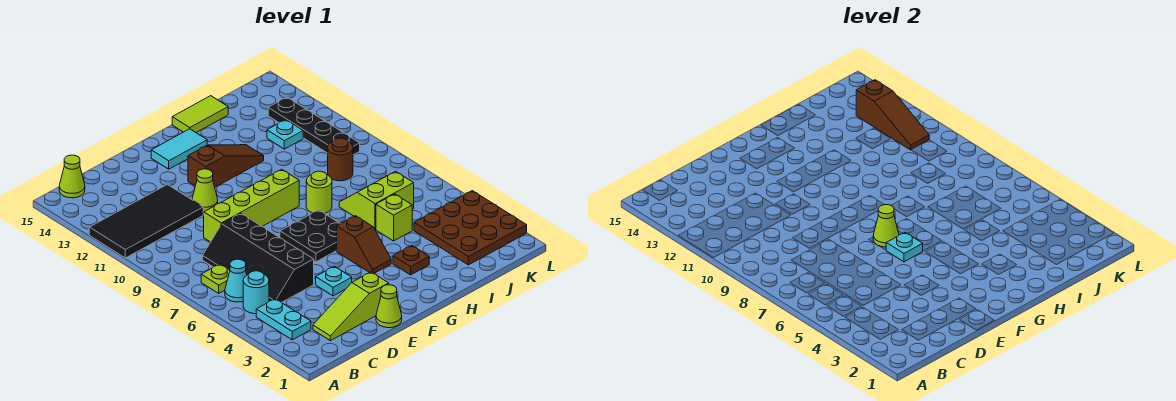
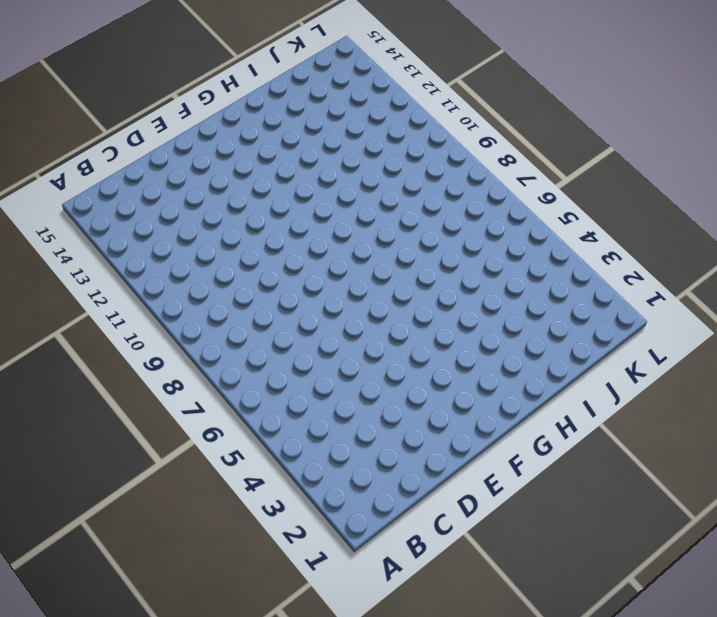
none -> black 2x4 tile [89,184,203,258]
none -> cyan 1x2 plate [256,299,311,340]
none -> cyan 1x1 round brick [243,271,269,314]

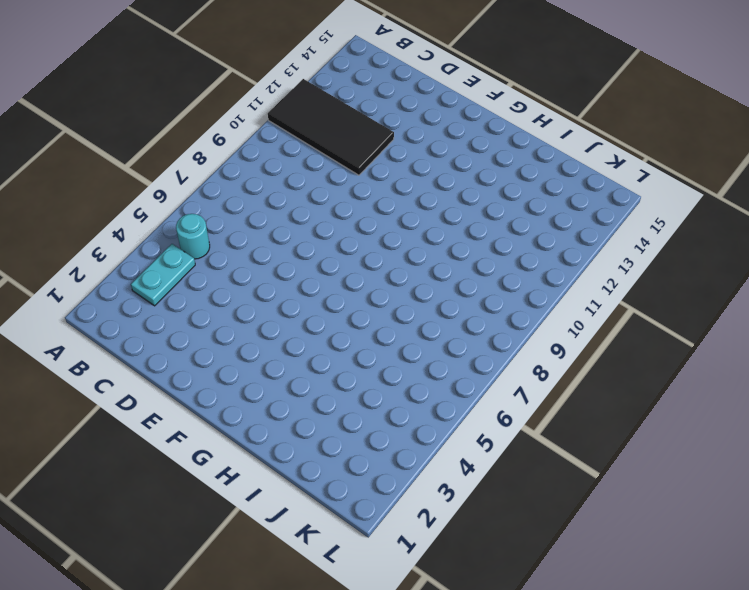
none -> cyan 1x1 cone [225,259,247,302]
none -> lime 1x1 plate [201,264,230,293]
none -> lime 1x1 cone [59,155,85,198]

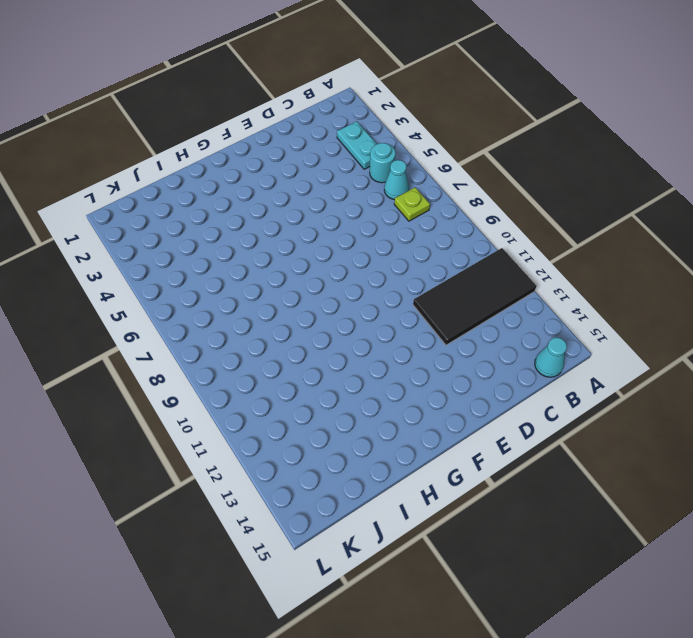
cyan 1x1 cone [535,338,567,377] -> lime 1x1 cone [59,155,85,198]
none -> lime 1x3 slope [313,272,389,341]
none -> black 2x4 slope [203,214,314,303]
none -> lime 1x4 brick [204,169,299,242]

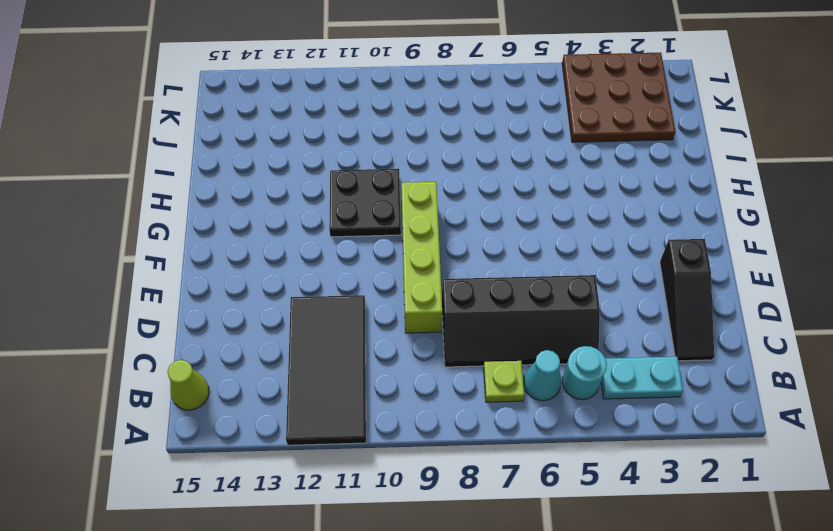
black 1x3 slope [660,239,714,361] -> lime 1x3 slope [313,272,389,341]
black 2x2 plate [329,169,401,237] -> black 2x2 plate moved to [280,210,340,262]
none -> lime 1x1 cone [376,285,402,328]
none -> cyan 1x1 plate [316,266,352,296]
none -> lime 1x1 cone [192,169,218,212]

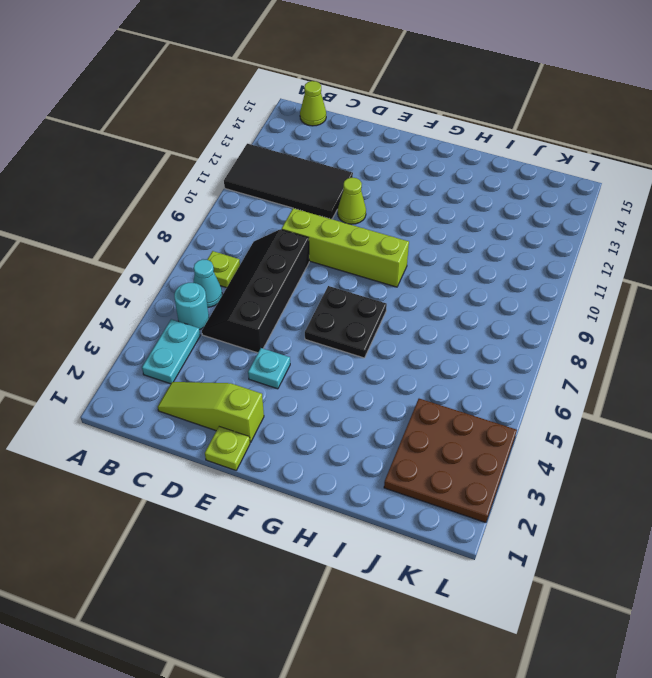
lime 1x1 plate [205,427,250,470] -> lime 1x1 cone [376,285,402,328]
none -> brown 1x3 slope [188,145,264,187]
none -> cyan 1x2 tile [151,129,207,169]
none -> brown 1x2 slope [337,216,391,274]

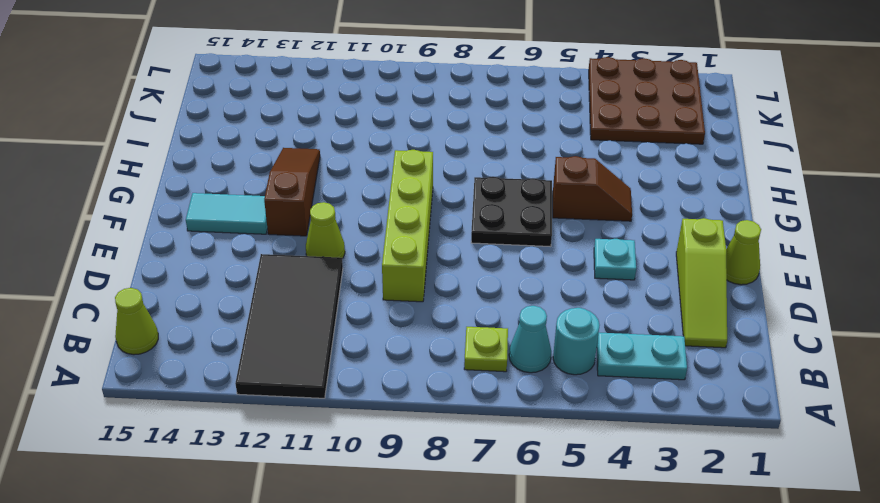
cyan 1x2 tile [186,193,267,234] -> cyan 1x2 tile turned to [151,129,207,169]
none -> black 2x4 slope [203,214,314,303]
none -> brown 1x1 plate [393,246,429,275]
none -> lime 1x1 round brick [306,171,332,213]

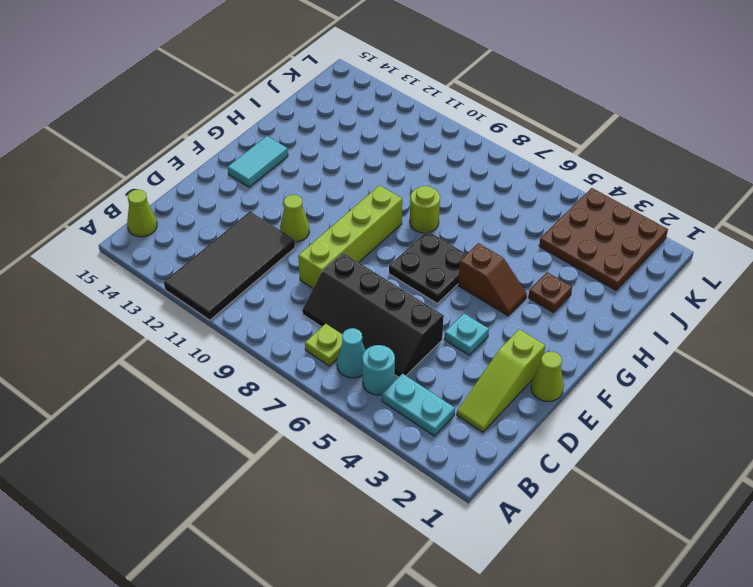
none -> brown 1x3 slope [188,145,264,187]
none -> lime 1x2 tile [172,96,228,132]
none -> lime 1x1 brick [376,194,412,241]

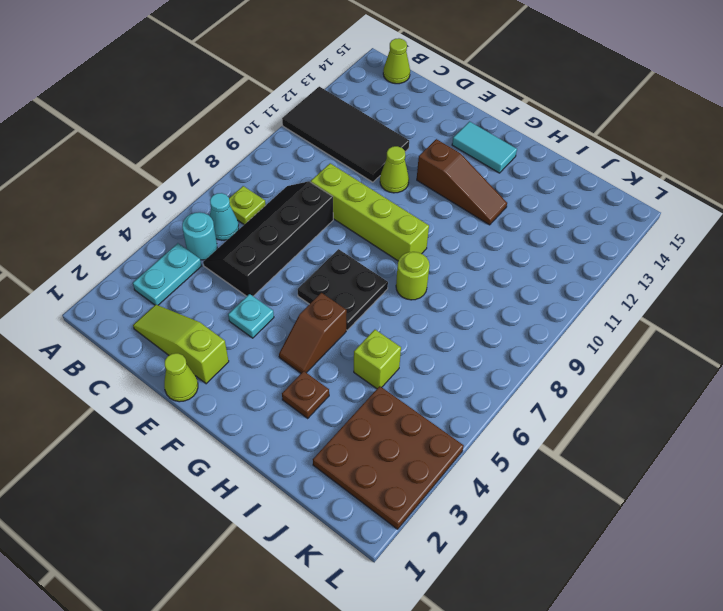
none -> lime 1x2 tile [172,96,228,132]
none -> lime 2x2 slope [339,171,414,229]
none -> brown 1x1 round brick [328,138,353,181]

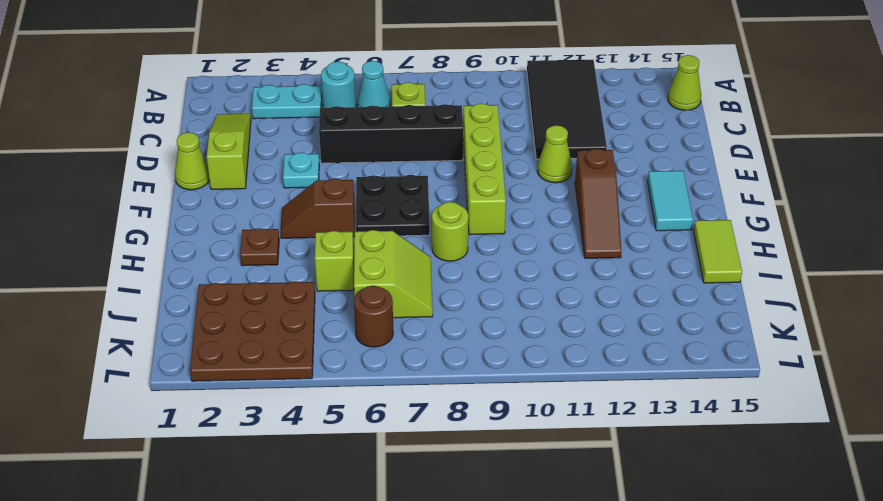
brown 1x1 round brick [354,286,393,347] -> brown 1x1 round brick moved to [328,138,353,181]
none -> cyan 1x1 plate [267,120,303,149]
none -> black 1x4 plate [268,97,360,155]
none -> cyan 1x1 plate [886,232,923,262]

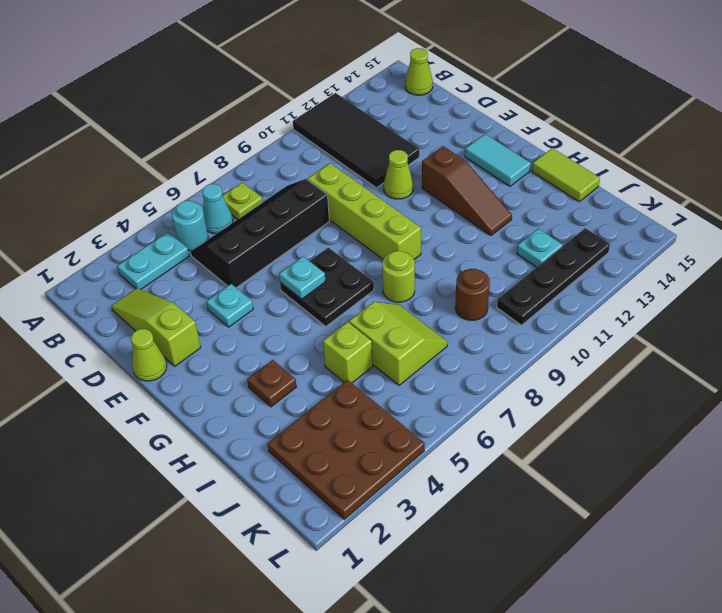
none -> brown 1x2 slope [337,216,391,274]
none -> lime 1x1 cone [873,205,899,247]
none -> brown 1x3 slope [856,80,929,150]

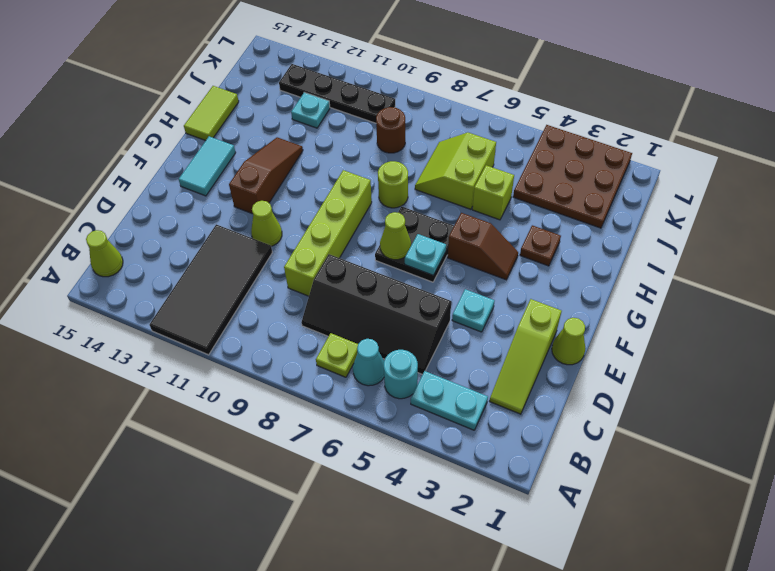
none -> brown 1x3 slope [856,80,929,150]

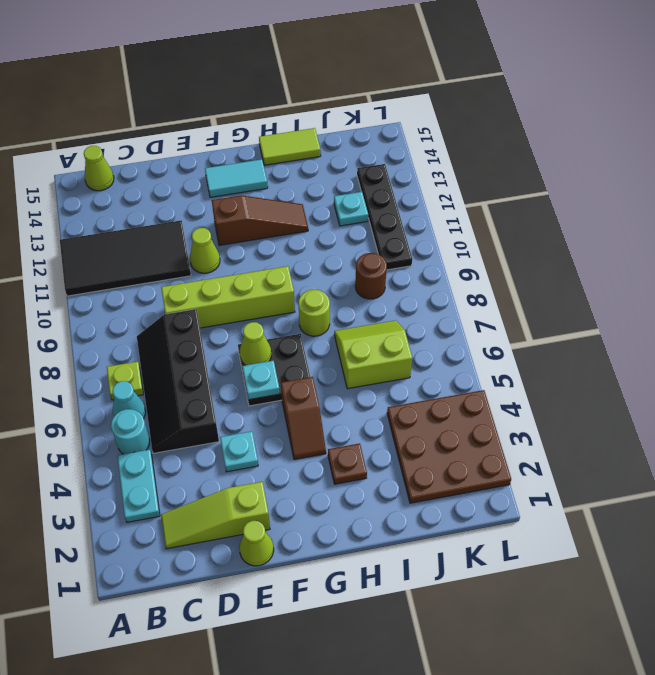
none -> lime 1x1 brick [376,194,412,241]
none -> brown 1x3 slope [856,80,929,150]

